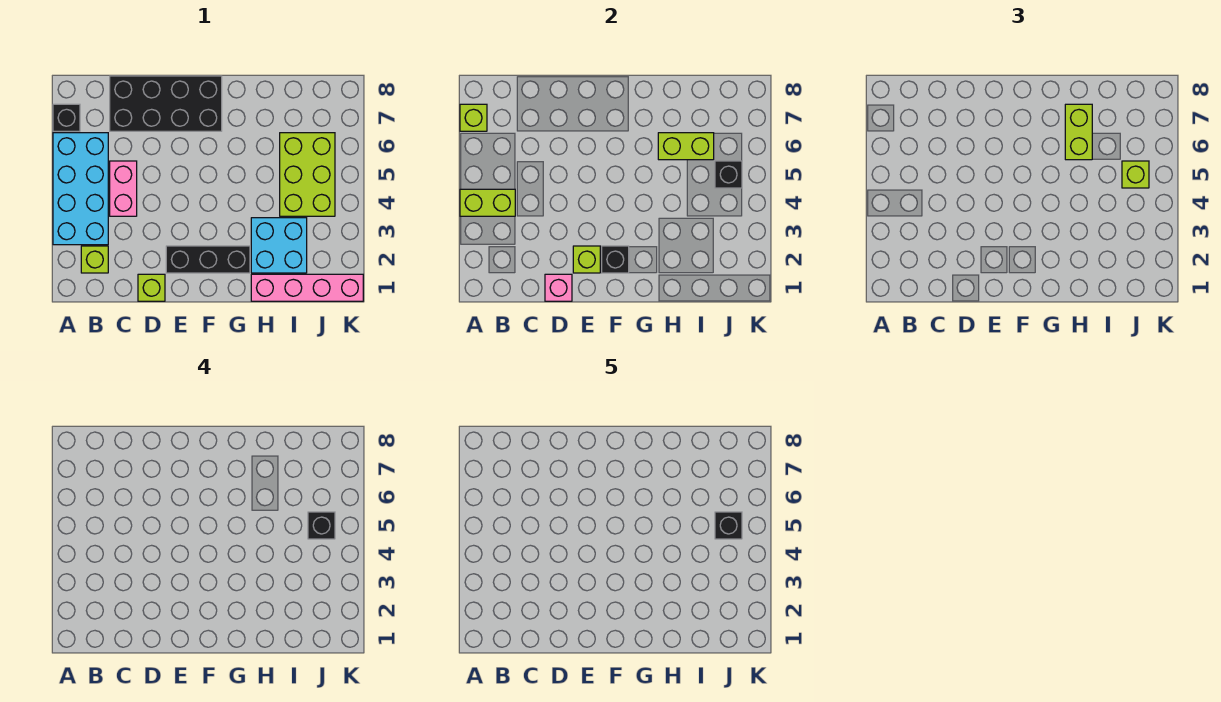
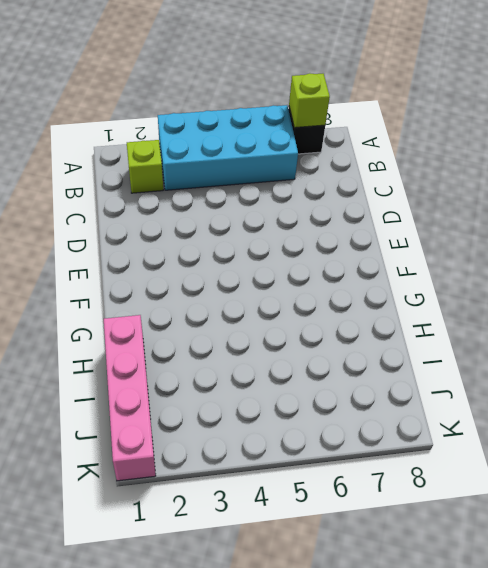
none -> pink 1x2 brick [110,161,137,216]
none -> black 2x4 brick [110,76,222,131]
none -> lime 1x1 brick [138,274,165,301]

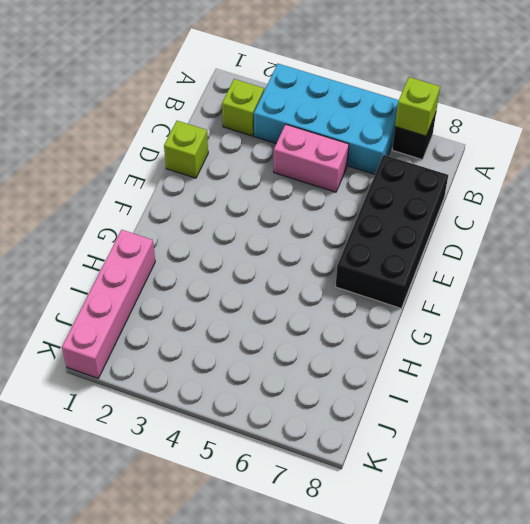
none -> black 1x3 brick [166,246,250,273]
none -> cyan 2x2 brick [251,218,307,273]
none -> lime 2x3 brick [280,133,335,216]

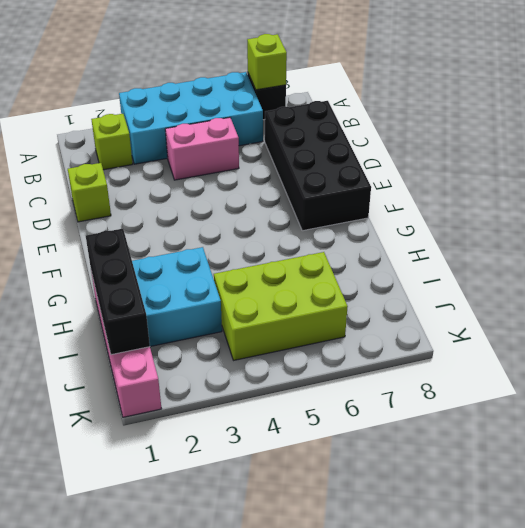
black 1x3 brick [86,229,150,355] -> black 1x3 brick moved to [166,246,250,273]
none -> lime 1x2 brick [460,189,515,216]
none -> pink 1x1 brick [545,274,572,301]
none -> lime 1x1 brick [573,246,600,273]

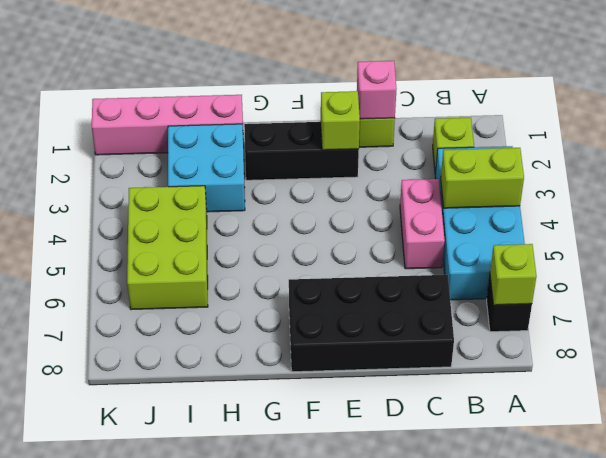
none -> black 1x1 brick [602,246,629,273]
none -> lime 1x2 brick [658,133,714,160]
none -> black 1x1 brick [715,161,742,188]

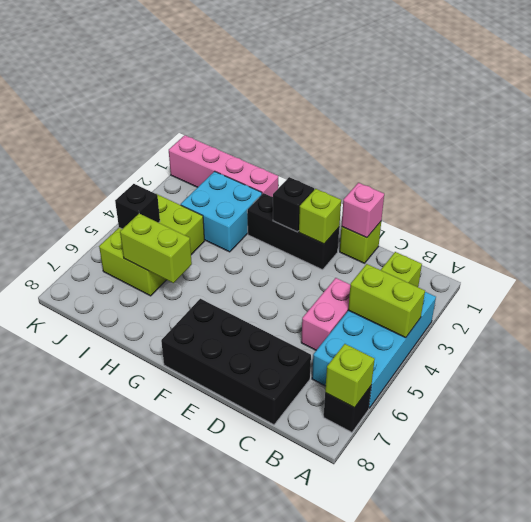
none -> lime 1x2 brick [1065,104,1092,160]
none -> lime 1x1 brick [1122,161,1149,188]
none -> black 1x1 brick [308,512,335,539]

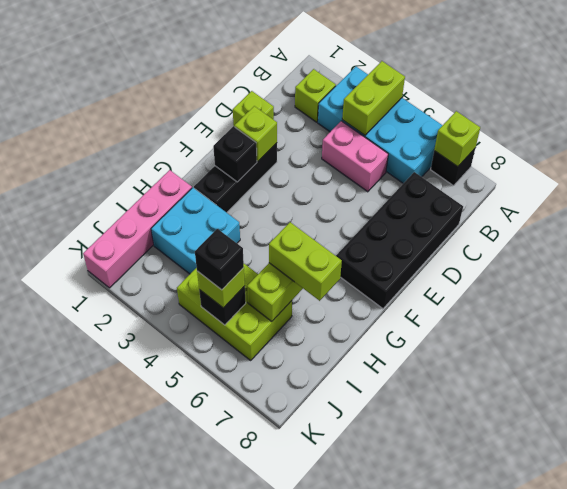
none -> pink 1x1 brick [545,274,572,301]
none -> black 1x1 brick [715,512,742,539]

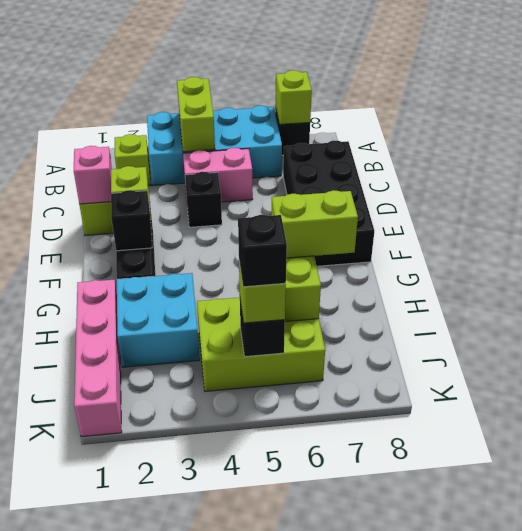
black 1x1 brick [185,172,222,227] -> black 1x1 brick moved to [715,512,742,539]

